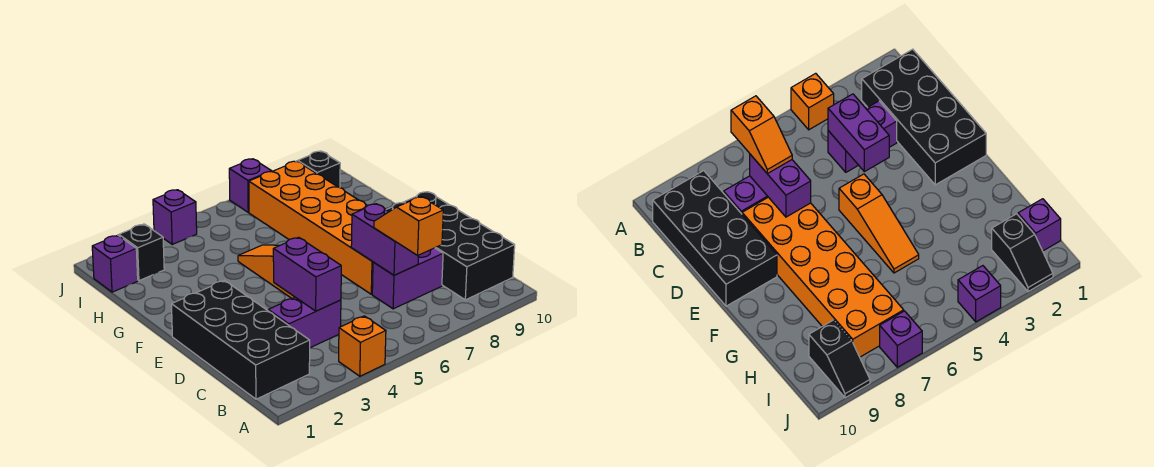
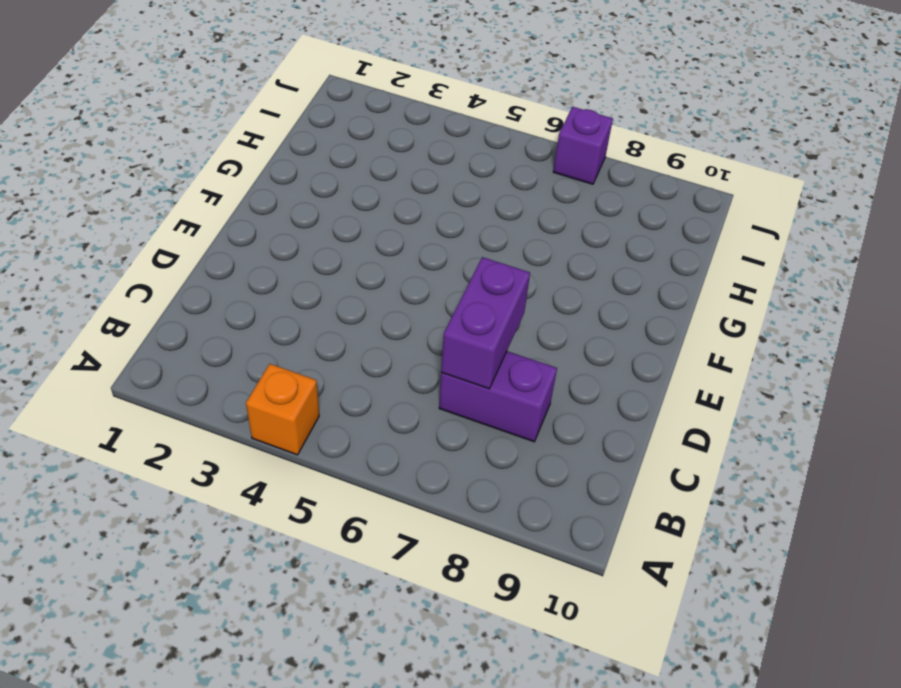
none -> black 2x4 brick [171,281,310,399]
none -> black 2x4 brick [386,192,515,300]
none -> purple 1x2 brick [268,297,341,348]

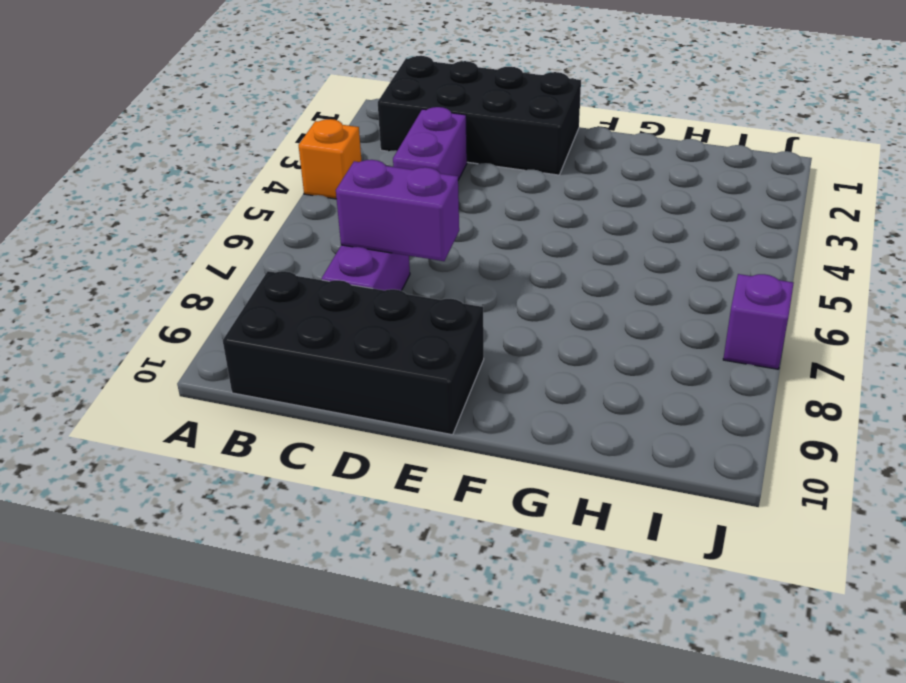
none -> orange 2x6 brick [249,161,373,294]
none -> orange 1x3 slope [238,245,295,298]
none -> purple 1x1 brick [92,235,138,292]

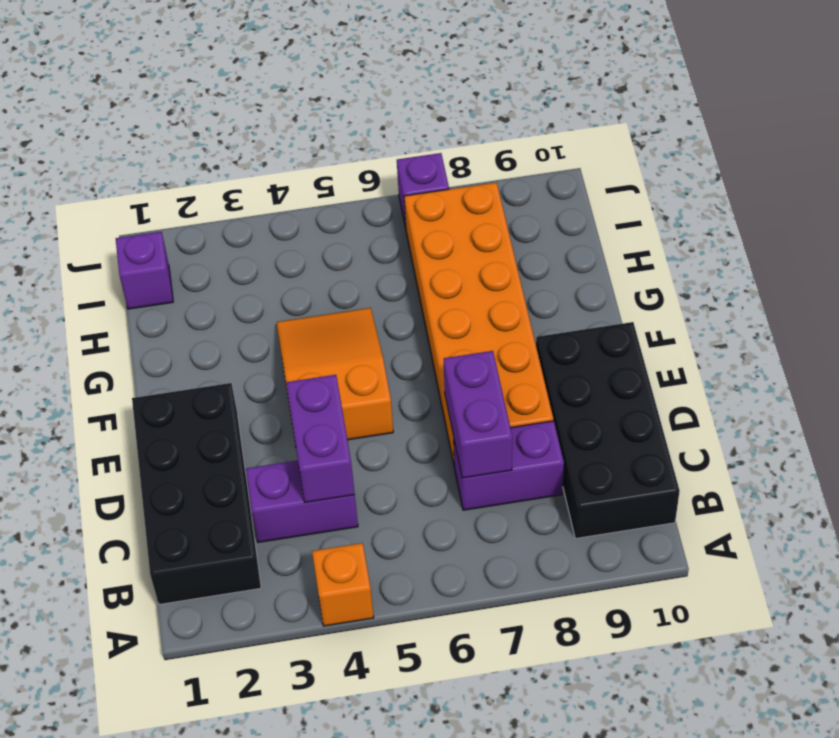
orange 2x3 slope [277,308,393,445] -> orange 1x3 slope [238,245,295,298]
none -> black 1x2 slope [118,224,164,281]
none -> black 1x2 slope [297,151,340,188]
none -> purple 1x1 brick [153,190,197,244]

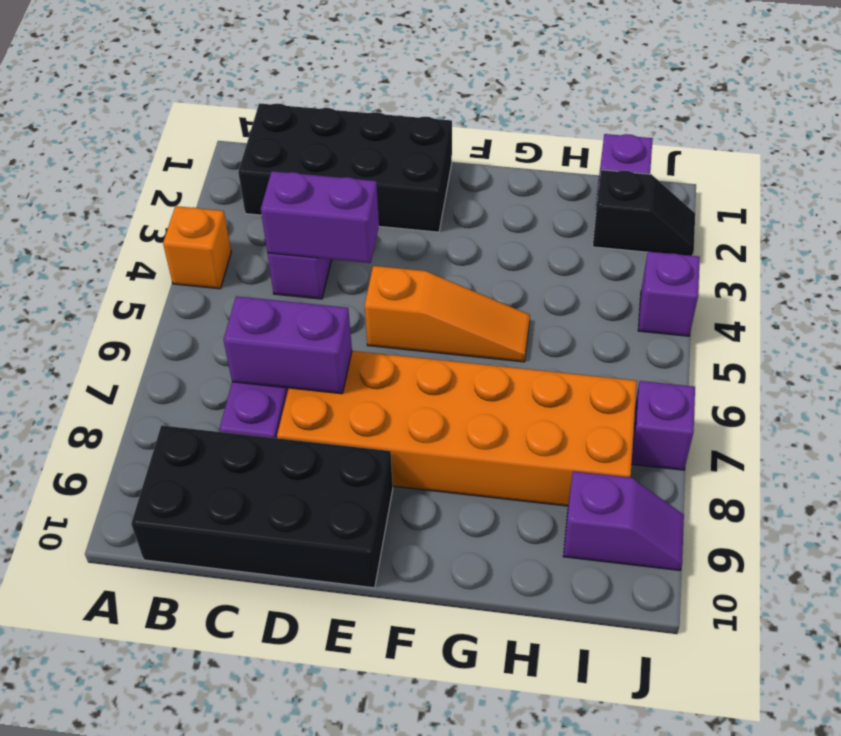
purple 1x2 slope [563,471,684,570] -> black 1x2 slope [297,151,340,188]
none -> orange 1x2 slope [374,197,443,255]

